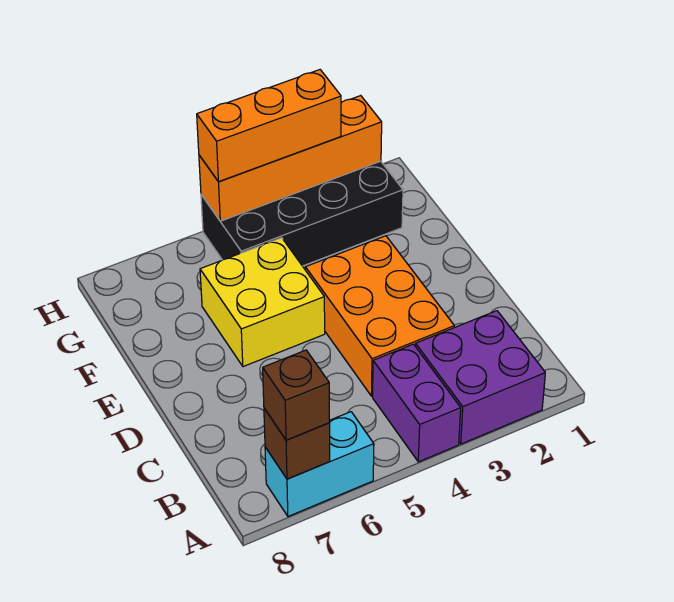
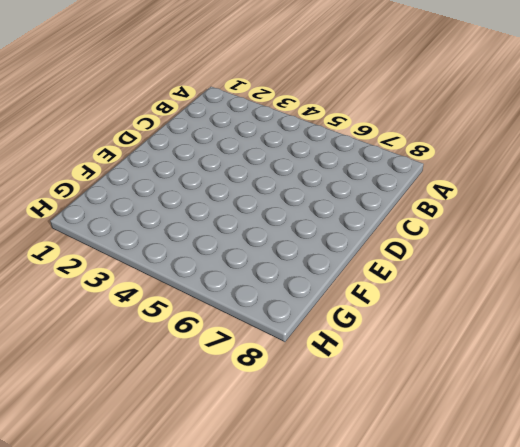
none -> purple 2x2 brick [416,311,545,444]
none -> purple 1x2 brick [373,344,461,462]

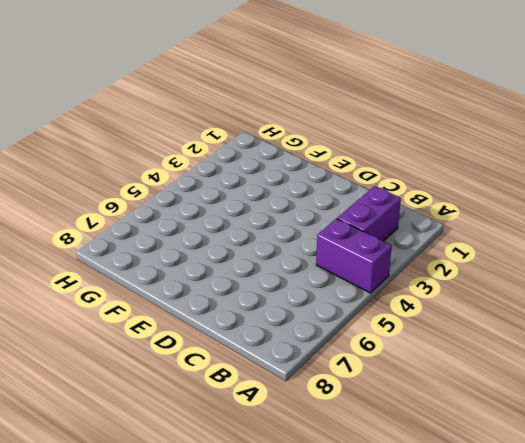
purple 1x2 brick [337,186,401,241] -> purple 2x2 brick [416,311,545,444]
none -> cyan 1x2 brick [265,412,374,516]
none -> orange 2x3 brick [305,236,454,396]

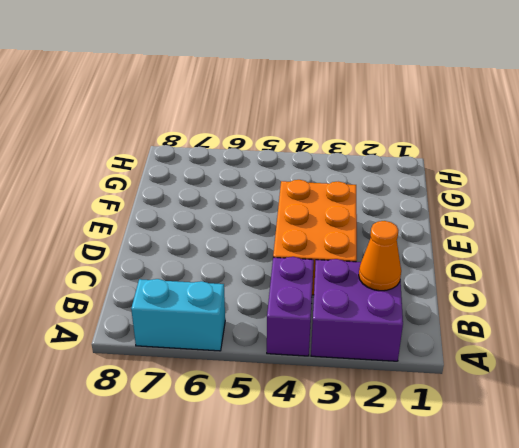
orange 1x1 cone [359,221,401,291] -> none
none -> yellow 2x2 brick [200,238,325,367]
none -> black 2x4 brick [201,161,403,266]

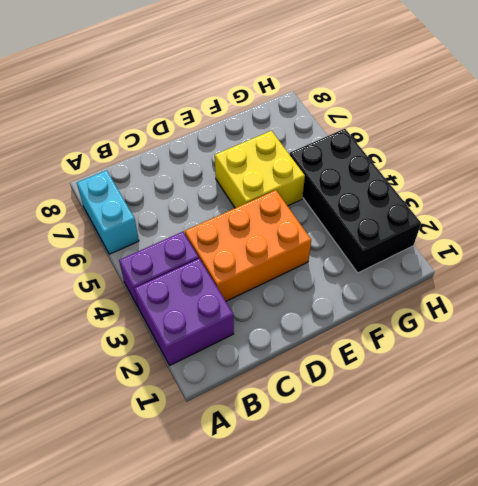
none -> brown 1x1 brick [264,408,330,479]
none -> orange 1x4 brick [199,96,382,221]

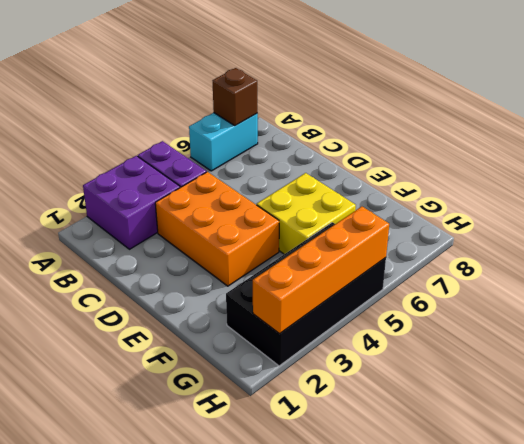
none -> brown 1x1 brick [263,350,329,440]
none -> orange 1x3 brick [197,70,341,182]

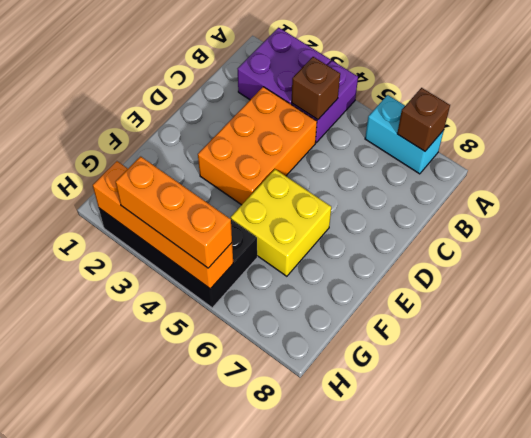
brown 1x1 brick [292,57,340,120] -> brown 1x1 brick moved to [263,350,329,440]

